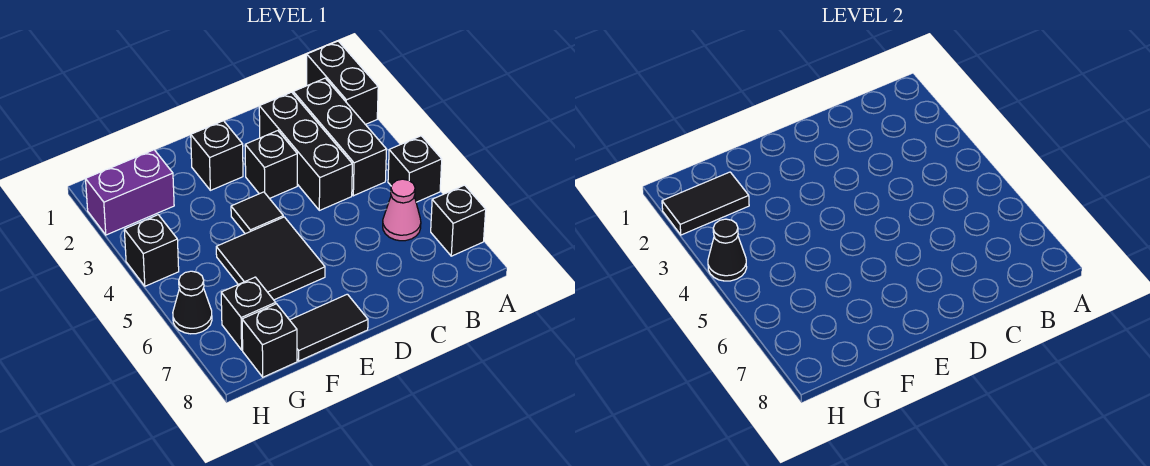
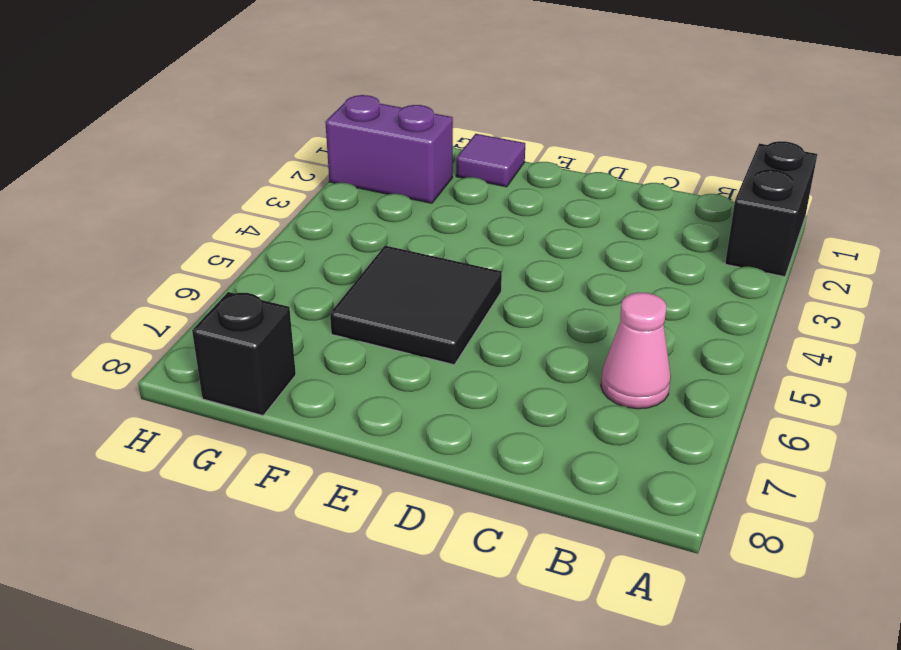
purple 1x1 tile [456,134,525,187] -> none
none -> black 1x1 brick [388,136,442,202]
none -> black 1x1 brick [431,185,486,256]
none -> black 1x3 brick [293,78,387,196]

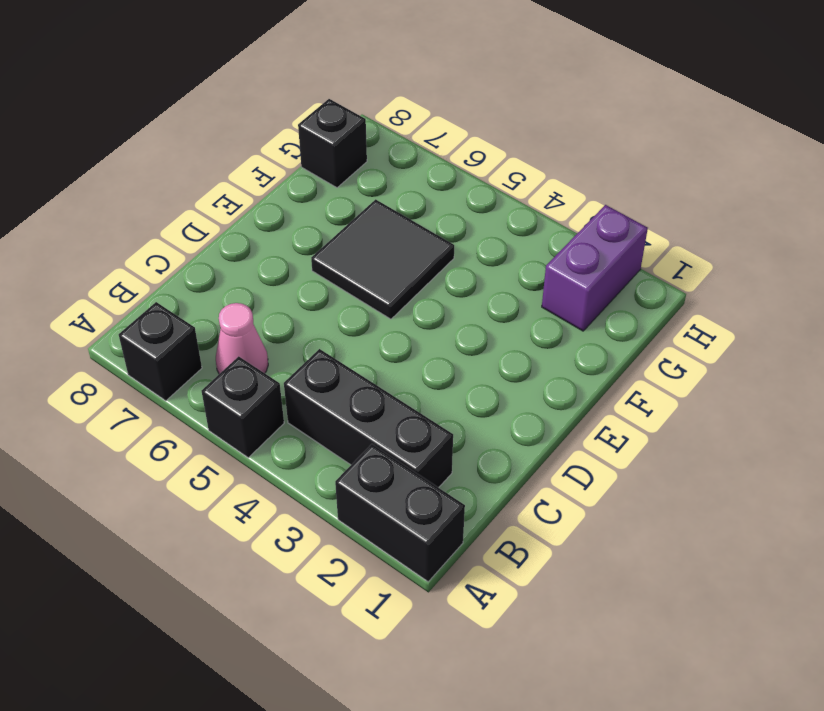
none -> black 1x3 brick [259,92,352,210]
none -> black 1x1 brick [245,131,297,199]
none -> black 1x1 brick [191,121,243,190]

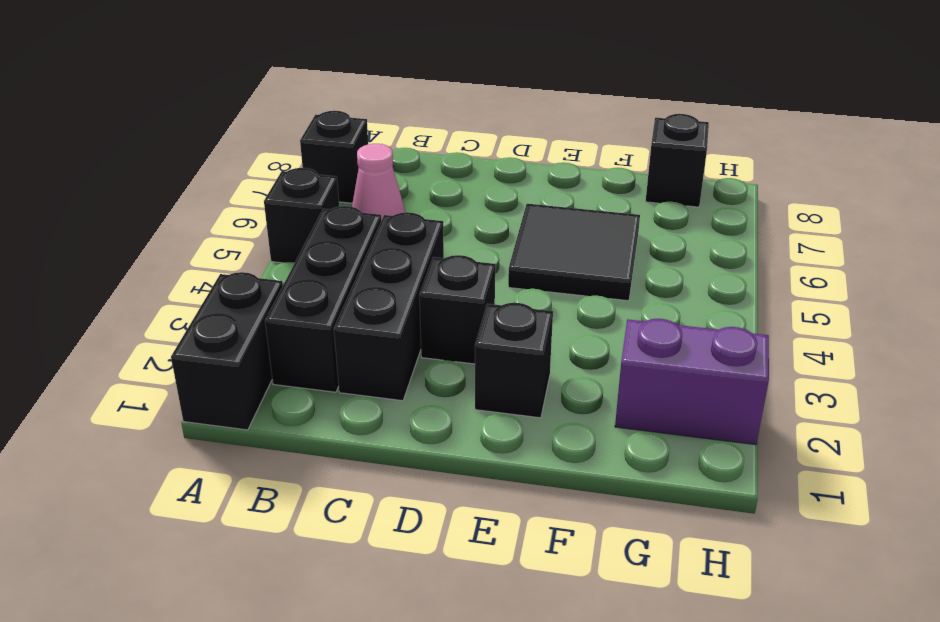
none -> black 1x1 tile [231,192,283,234]
none -> black 1x2 tile [290,294,368,361]
none -> black 1x1 brick [221,277,276,350]

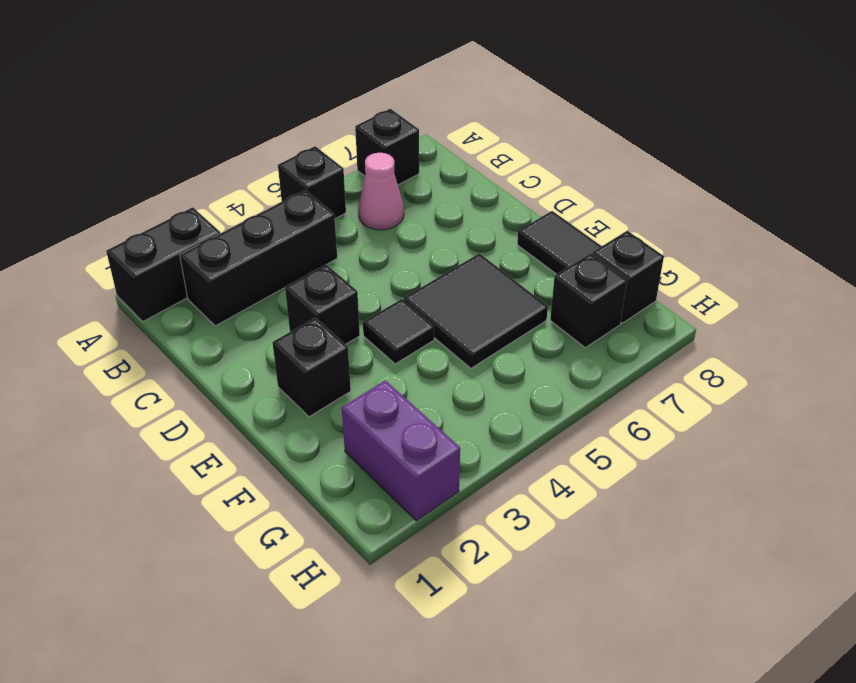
none -> black 1x3 brick [259,92,352,210]
none -> black 1x1 brick [124,215,179,286]
none -> black 1x1 cone [173,271,212,334]

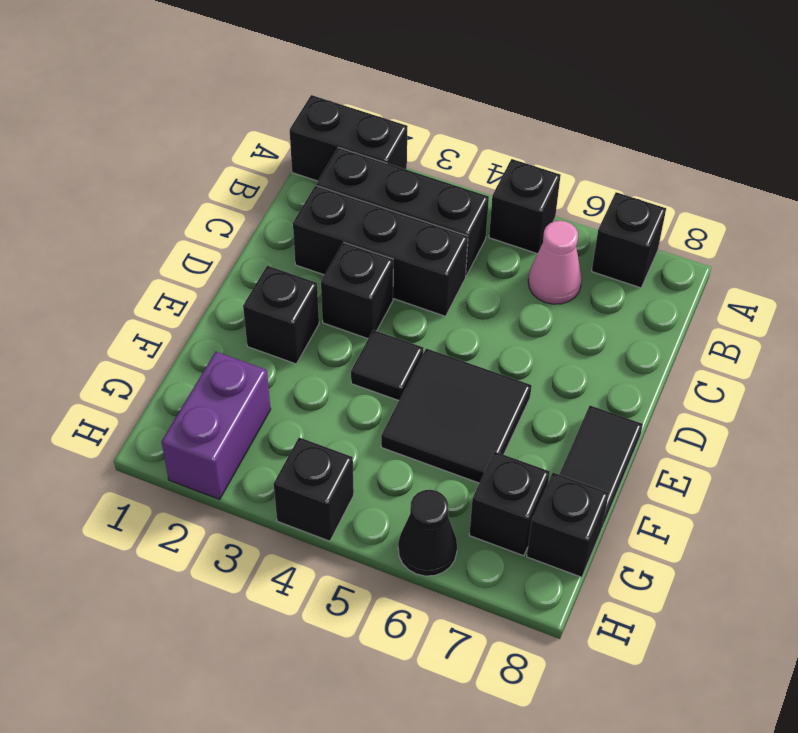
none -> black 1x2 tile [662,172,749,235]
none -> black 1x1 cone [708,219,747,281]

